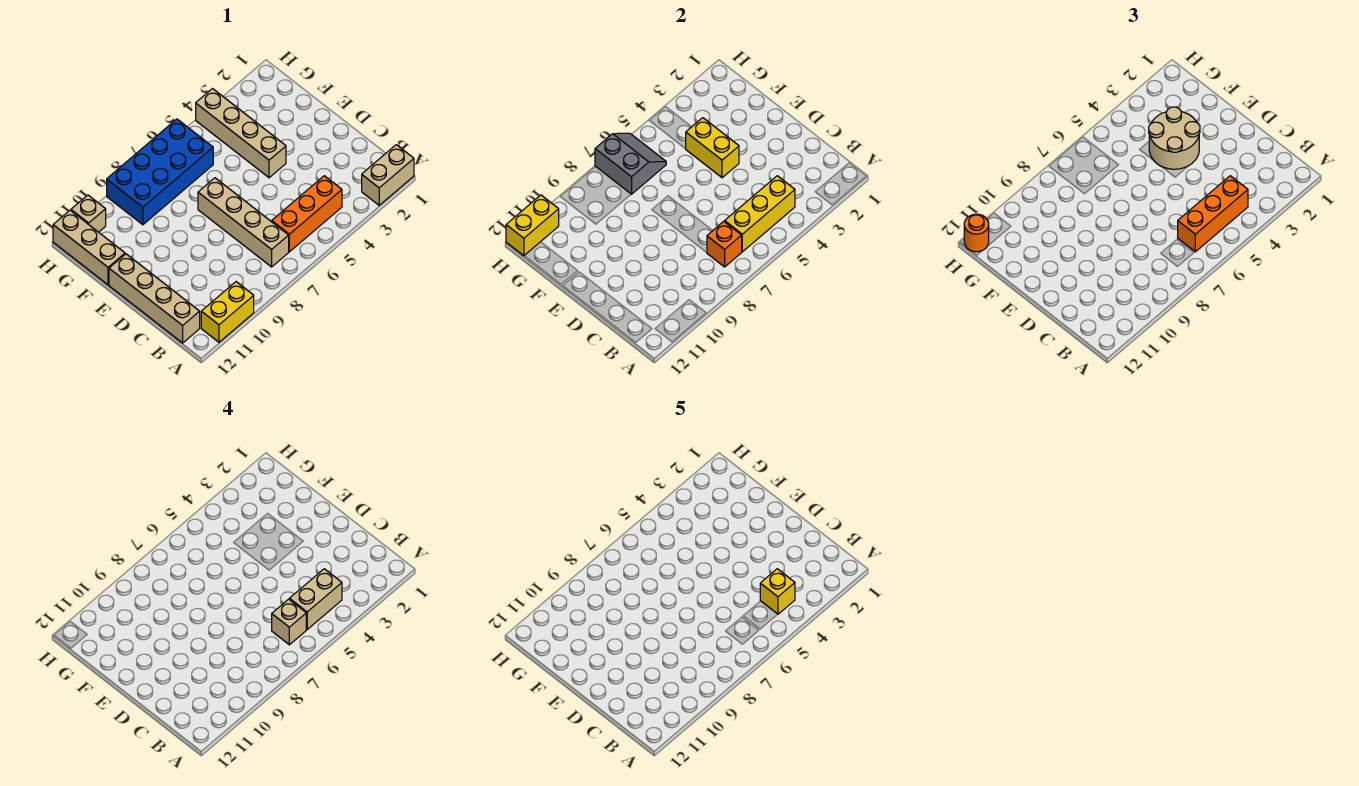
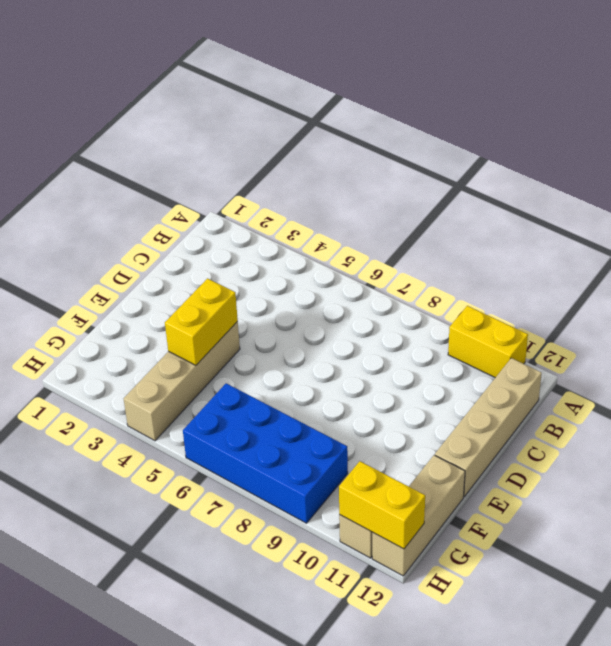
none -> tan 1x2 brick [362,145,414,205]
none -> orange 1x3 brick [272,176,342,252]
none -> tan 1x4 brick [198,178,289,267]

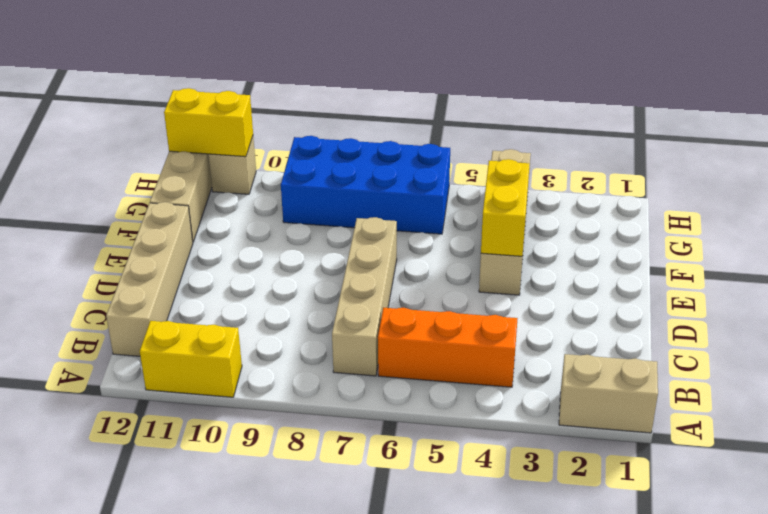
none -> yellow 1x3 brick [725,176,795,252]
none -> orange 1x1 brick [707,222,742,267]
none -> grey 2x2 slope [595,133,666,194]

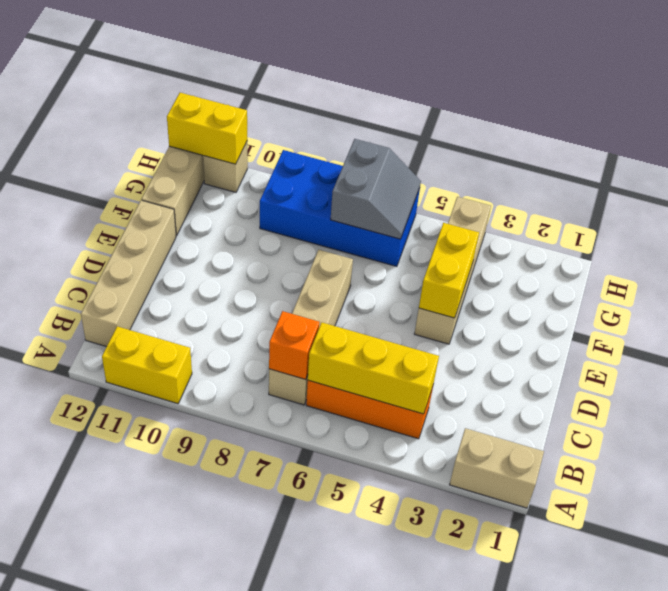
none -> orange 1x3 brick [1178,176,1248,252]
none -> tan 2x2 round brick [1149,107,1200,169]
none -> orange 1x1 round brick [964,214,989,252]

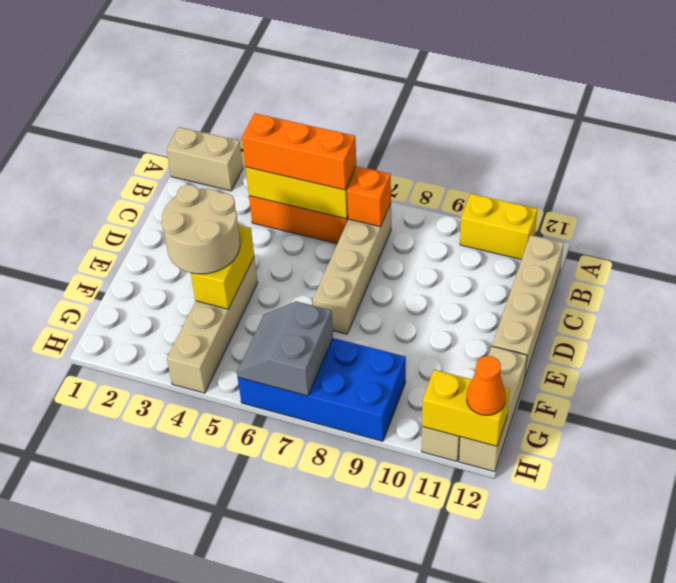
orange 1x1 cone [467,356,506,415] -> orange 1x1 round brick [964,214,989,252]
none -> tan 1x2 brick [290,569,342,629]
none -> tan 1x1 brick [272,599,307,645]
none -> yellow 1x1 brick [760,569,795,614]

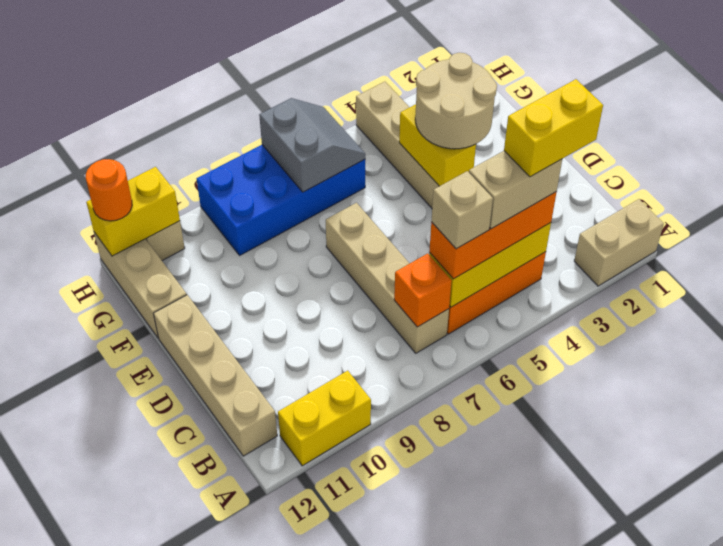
yellow 1x2 brick [504,79,603,177] -> yellow 1x1 brick [760,569,795,614]

